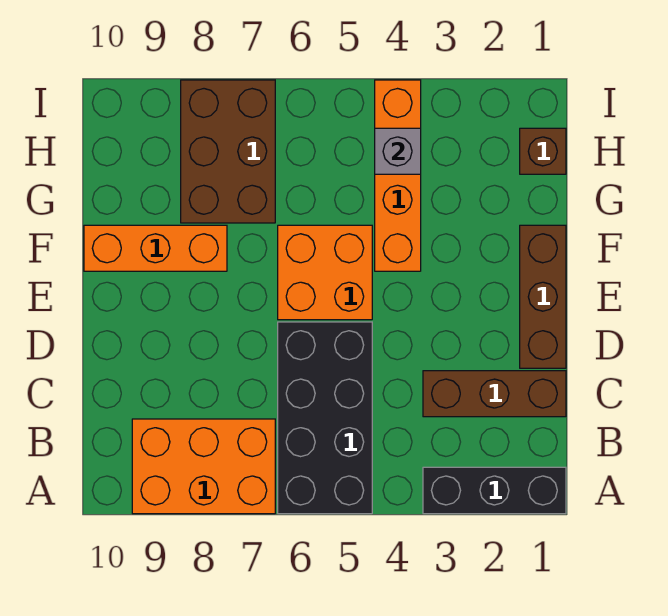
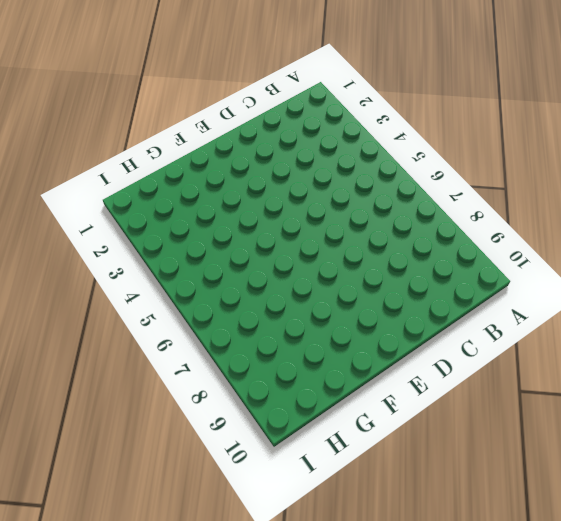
none -> black 1x3 brick [423,467,566,514]
none -> black 2x4 brick [278,322,372,514]

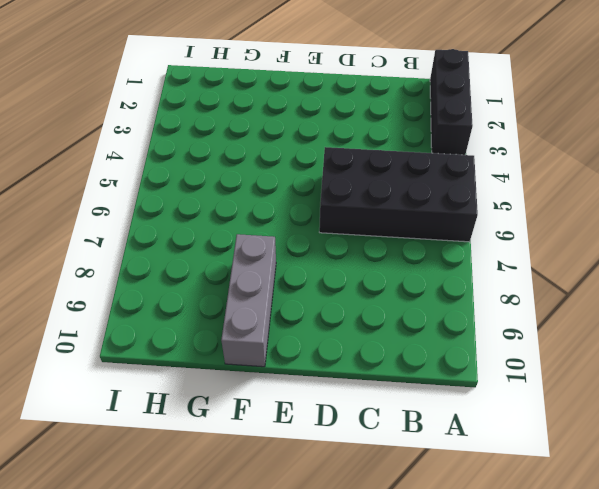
grey 1x3 brick [221,234,276,367] -> orange 1x3 brick [84,225,227,271]
none -> orange 2x3 brick [132,419,275,514]
none -> brown 1x3 brick [423,371,566,417]

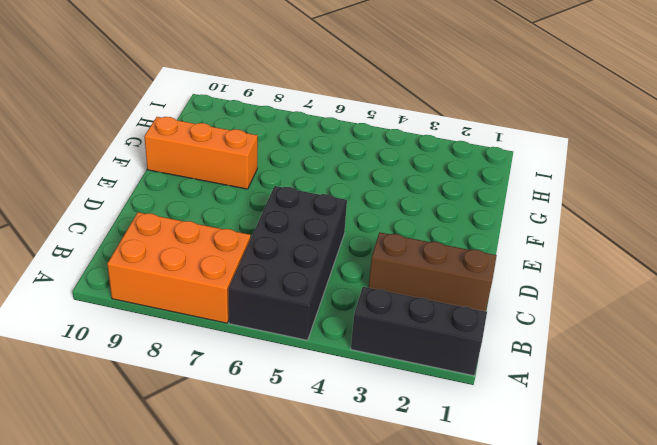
none -> brown 1x3 brick [520,225,566,368]
none -> orange 2x2 brick [278,225,372,320]

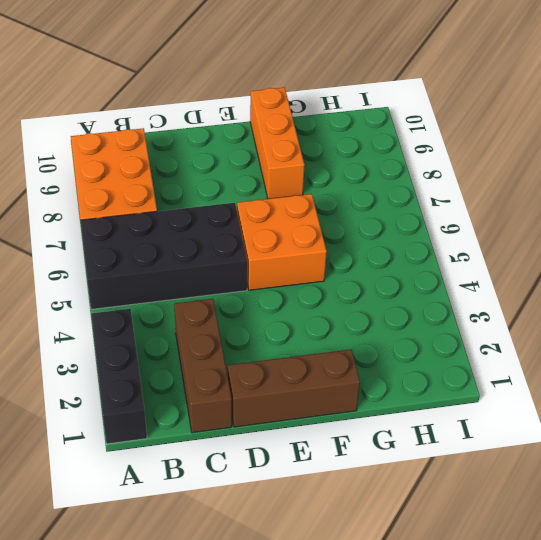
none -> orange 1x4 brick [375,80,421,271]
none -> brown 2x3 brick [181,80,275,223]

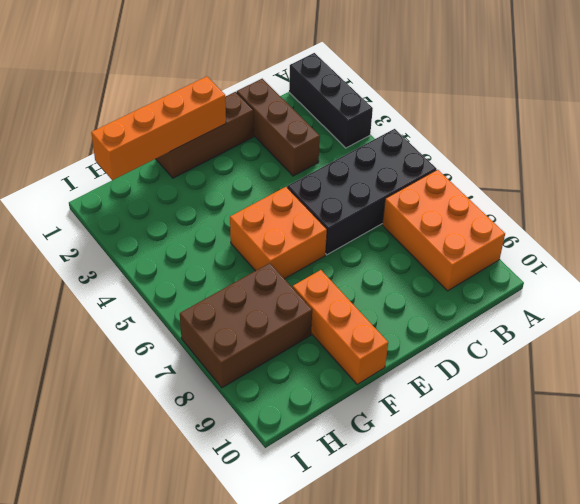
orange 1x4 brick [91,76,226,180] -> orange 1x4 brick moved to [375,80,421,271]
none -> brown 1x1 brick [520,128,566,174]
none -> grey 1x1 brick [375,128,421,174]

